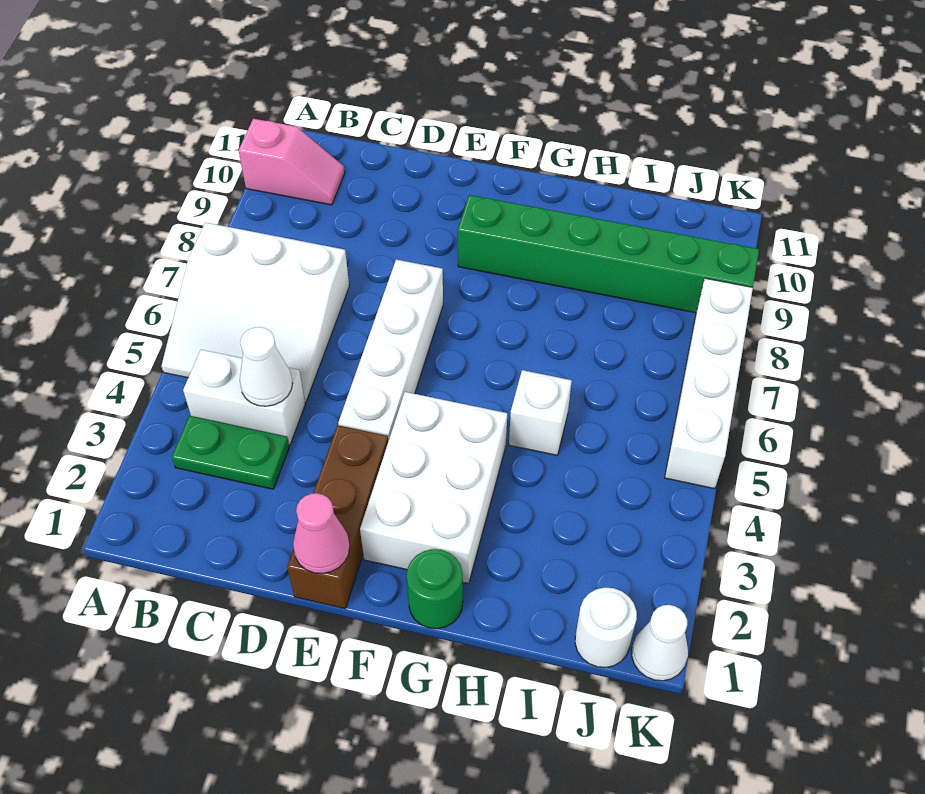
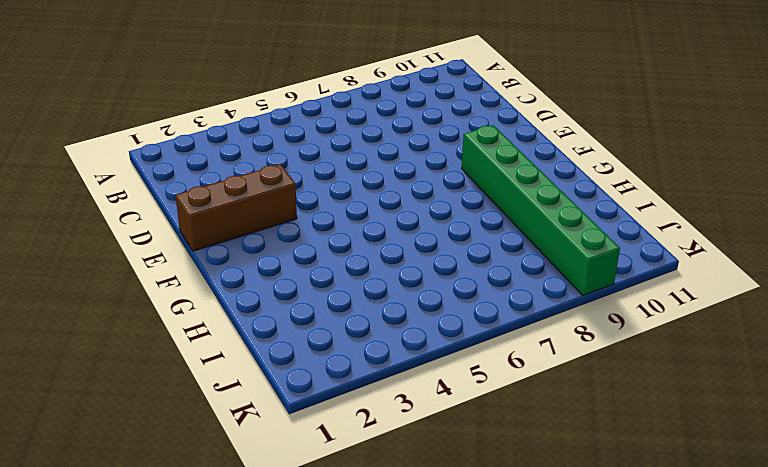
none -> white 3x3 slope [162,222,349,403]
none -> pink 1x2 slope [239,119,345,205]
none -> green 1x2 plate [172,416,289,489]

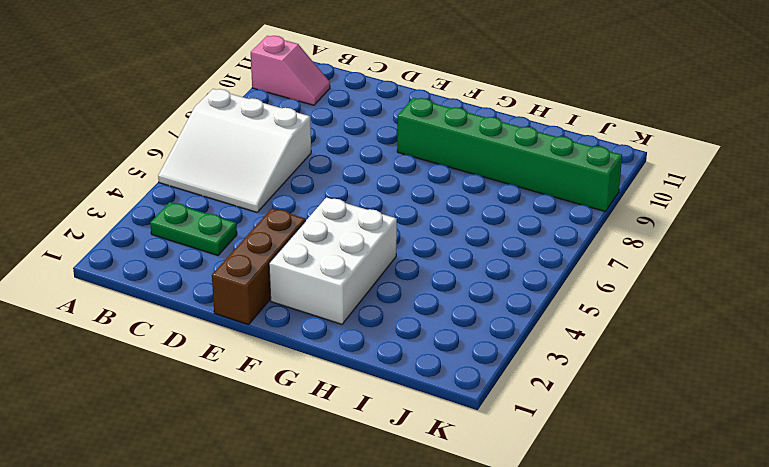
none -> white 1x2 brick [183,350,305,445]
none -> white 1x4 brick [338,260,443,442]
none -> green 1x1 round brick [407,549,463,629]

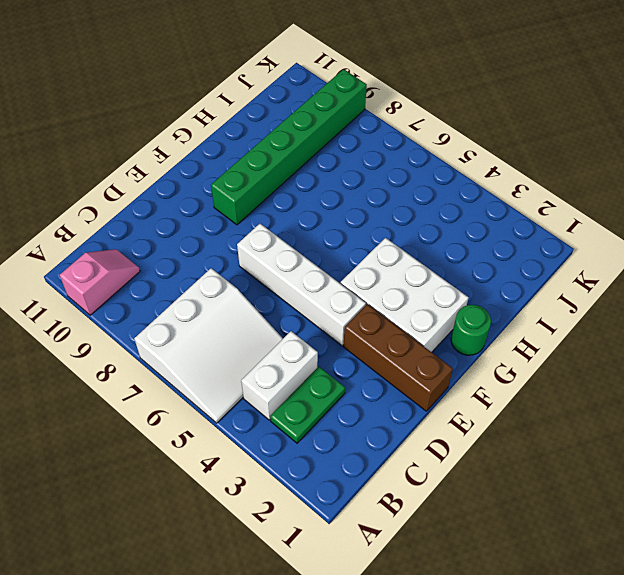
none -> white 1x1 brick [509,370,572,455]
none -> white 1x1 round brick [575,587,637,668]
none -> white 1x1 cone [632,605,688,681]

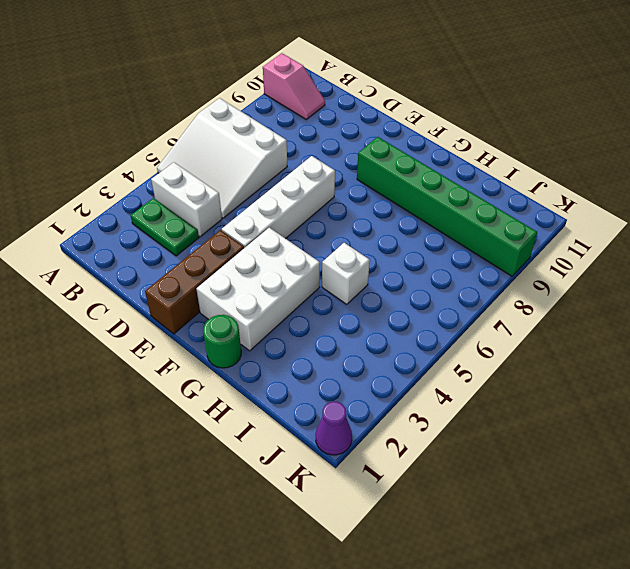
purple 1x1 cone [316,402,352,455] -> white 1x1 cone [632,605,688,681]
none -> white 1x1 round brick [575,587,637,668]
none -> white 1x4 brick [665,278,753,489]
none -> white 1x1 cone [240,327,293,406]

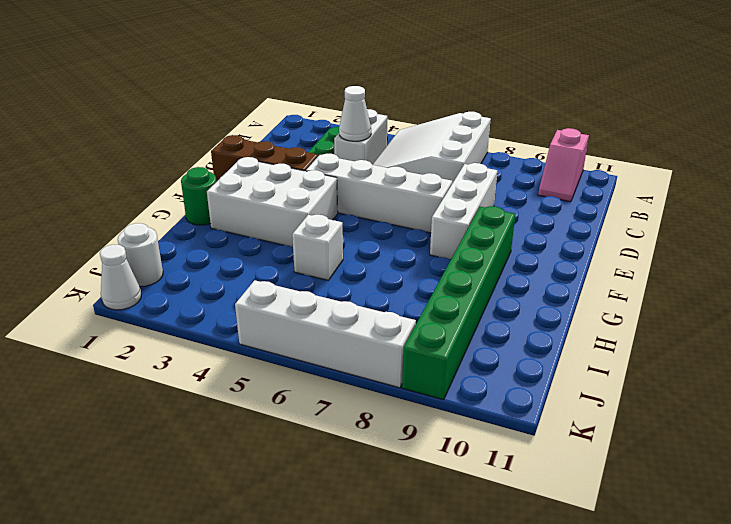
white 1x3 brick [430,163,497,260] -> none
none -> pink 1x1 cone [293,493,350,573]

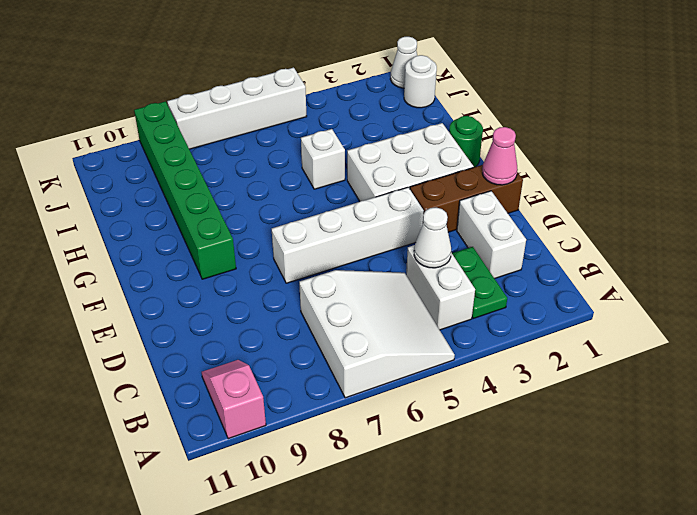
white 1x2 brick [457,191,526,279] -> none

